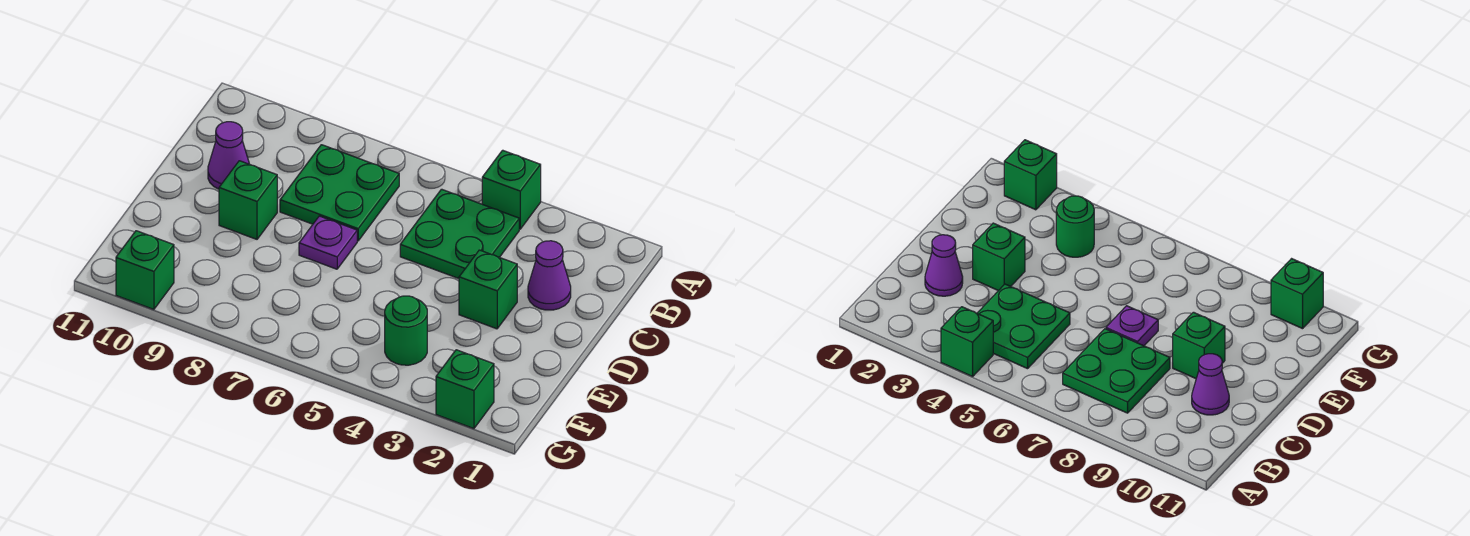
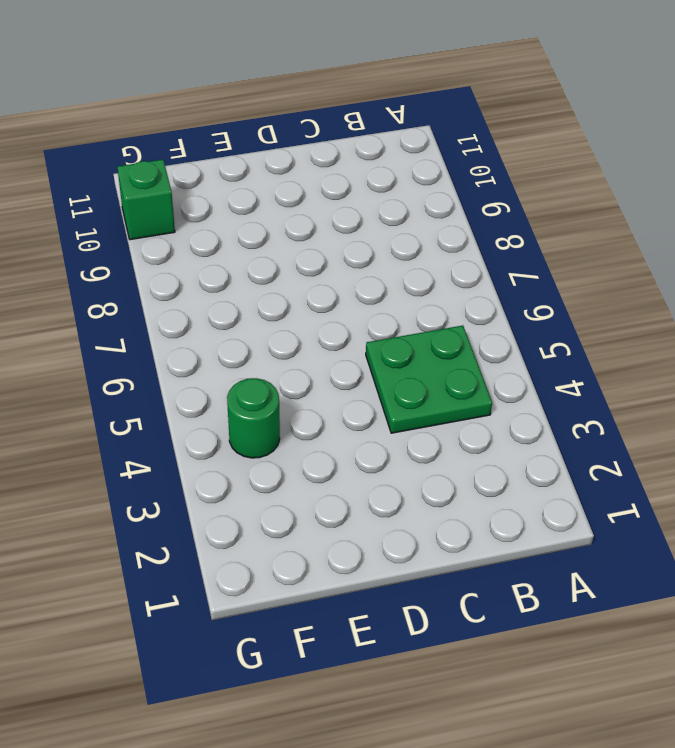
none -> green 1x1 brick [482,150,541,229]
none -> green 2x2 plate [280,145,399,241]

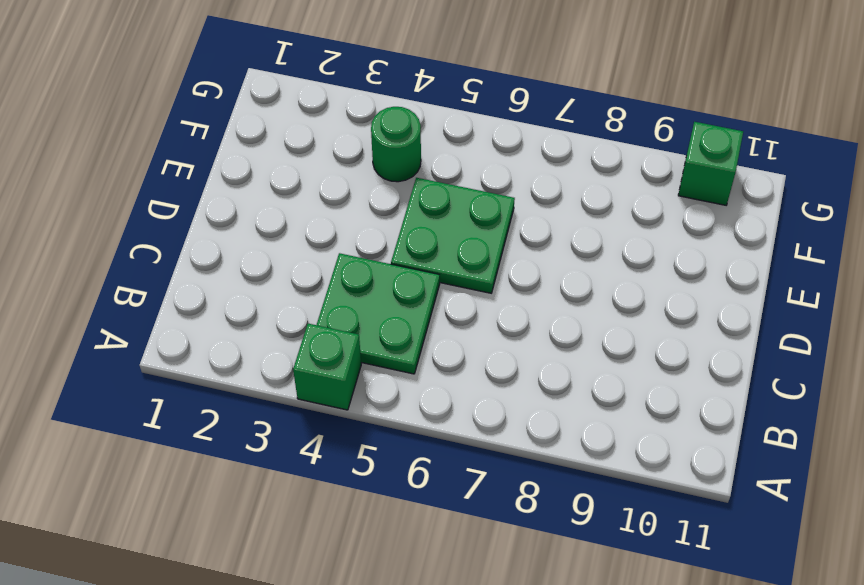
green 2x2 plate [391,178,515,293] -> green 2x2 plate moved to [280,145,399,241]
none -> purple 1x1 cone [528,241,571,310]
none -> purple 1x1 cone [208,122,249,189]

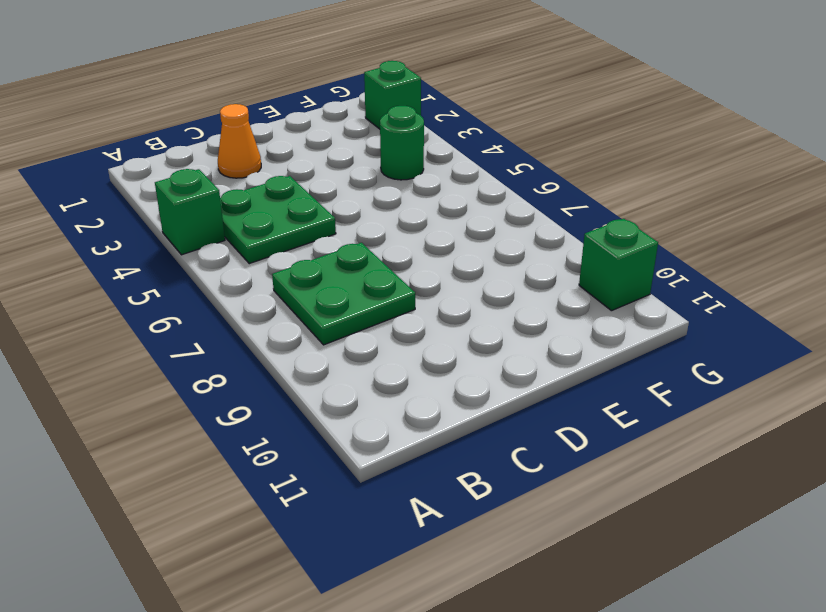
orange 1x1 cone [218,104,261,178] -> purple 1x1 cone [528,241,571,310]
none -> purple 1x1 cone [208,122,249,189]
none -> green 1x1 brick [459,250,517,329]

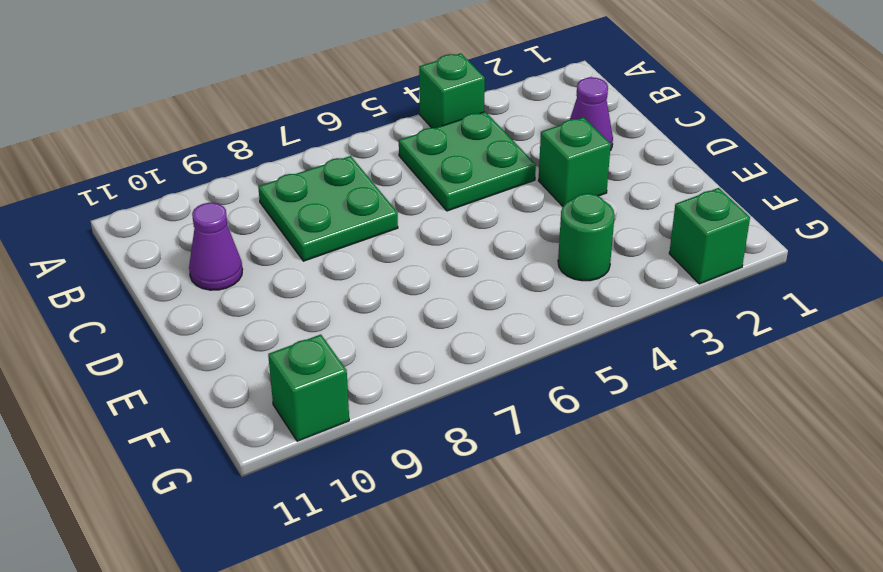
none -> purple 1x1 plate [299,216,357,269]
none -> green 1x1 brick [219,161,277,239]

